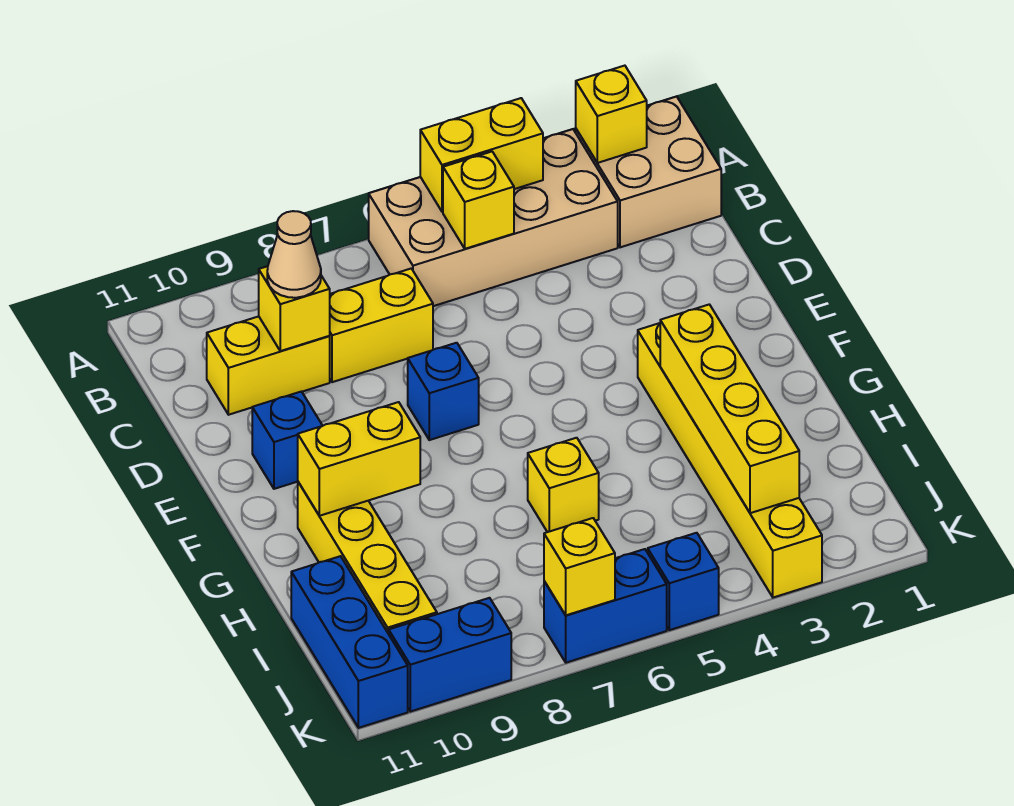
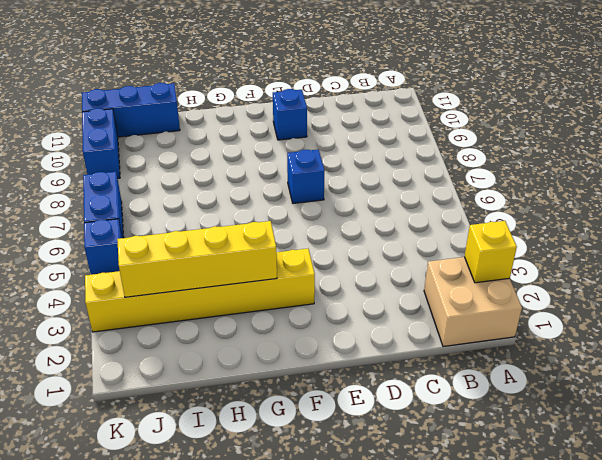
none -> tan 2x4 brick [369,129,618,306]
none -> yellow 1x2 brick [330,269,433,382]
none -> yellow 1x2 brick [207,316,330,415]

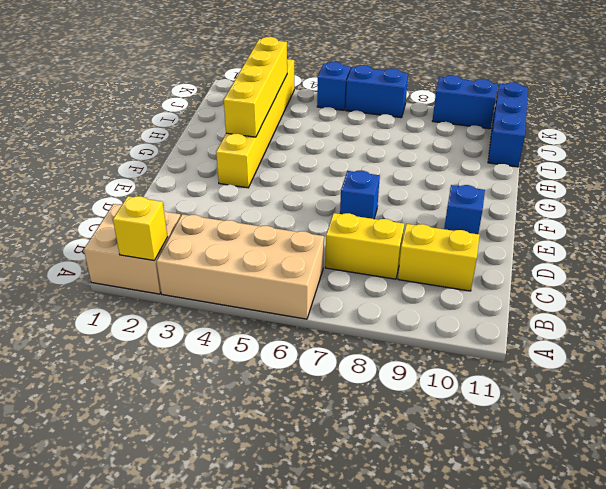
none -> yellow 1x4 brick [298,482,437,634]
none -> yellow 1x1 brick [528,438,599,532]
none -> yellow 1x2 brick [420,98,543,212]

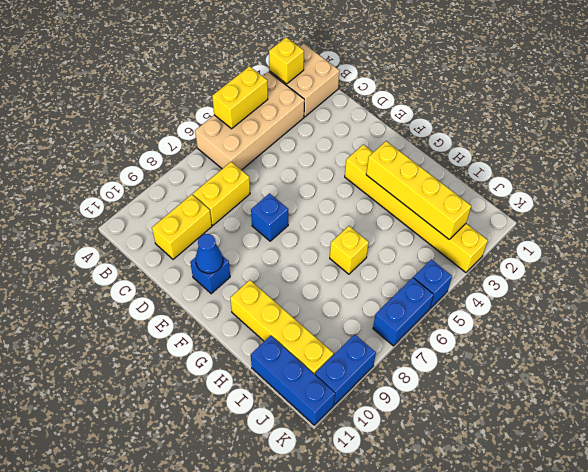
blue 1x1 cone [196,234,223,273] -> none
none -> yellow 1x1 brick [443,152,514,249]
none -> yellow 1x1 brick [259,266,330,351]
none -> yellow 1x2 brick [298,402,420,516]

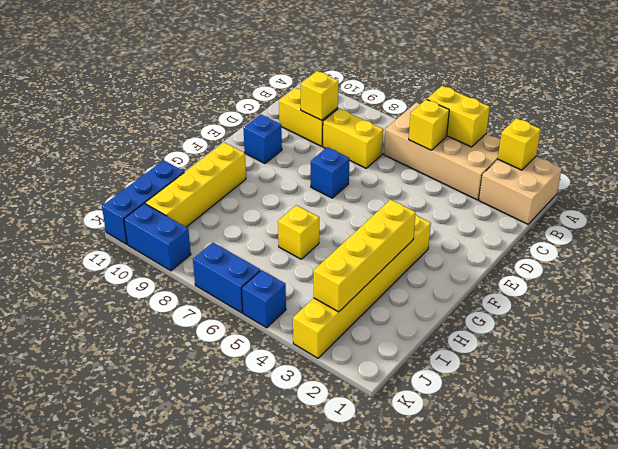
none -> yellow 1x2 brick [298,402,420,516]
none -> yellow 1x1 brick [544,518,615,615]
none -> tan 1x1 cone [267,211,321,298]

